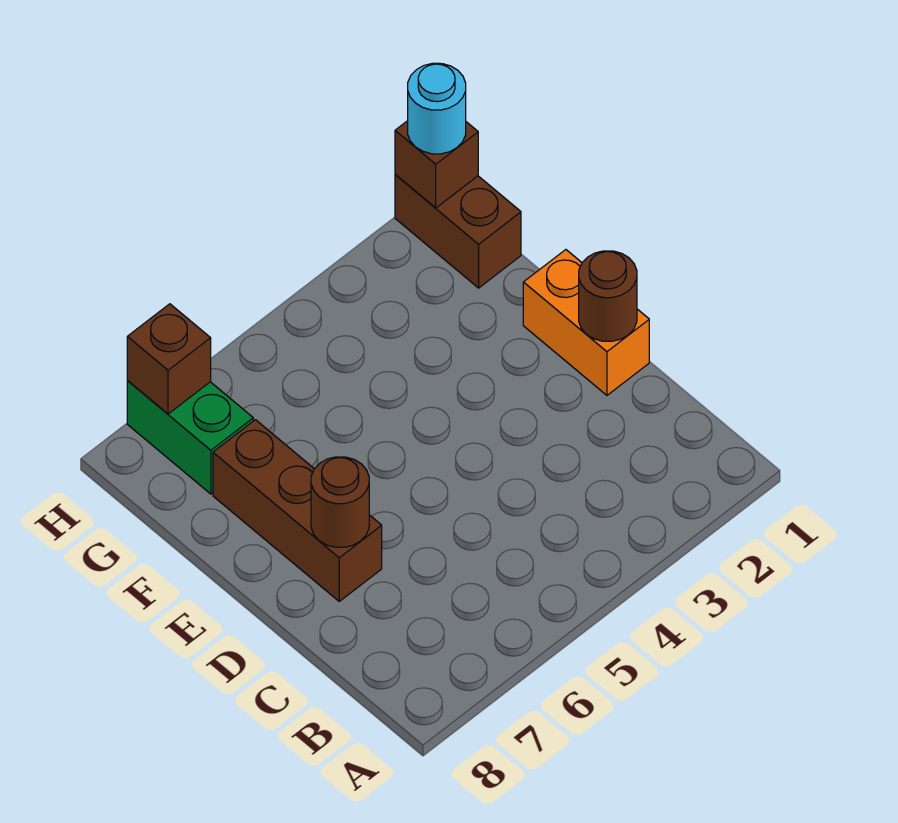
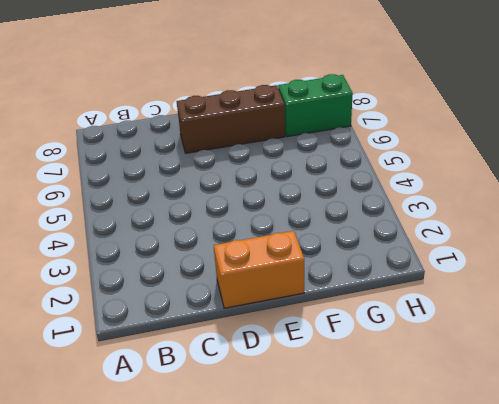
none -> brown 1x2 brick [395,175,521,288]
none -> brown 1x1 round brick [579,251,637,341]

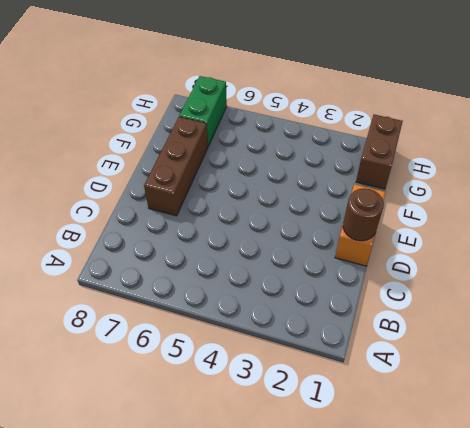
none -> brown 1x1 round brick [311,457,369,547]
none -> brown 1x1 brick [395,121,478,208]

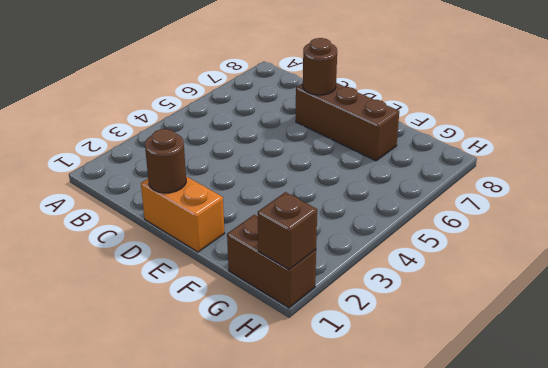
none -> green 1x2 brick [127,381,253,494]
none -> brown 1x1 brick [127,304,211,414]

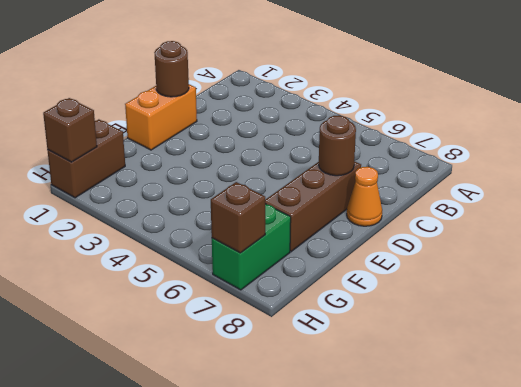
orange 1x1 cone [347,167,382,226] -> none
none -> cyan 1x1 round brick [408,63,466,154]

